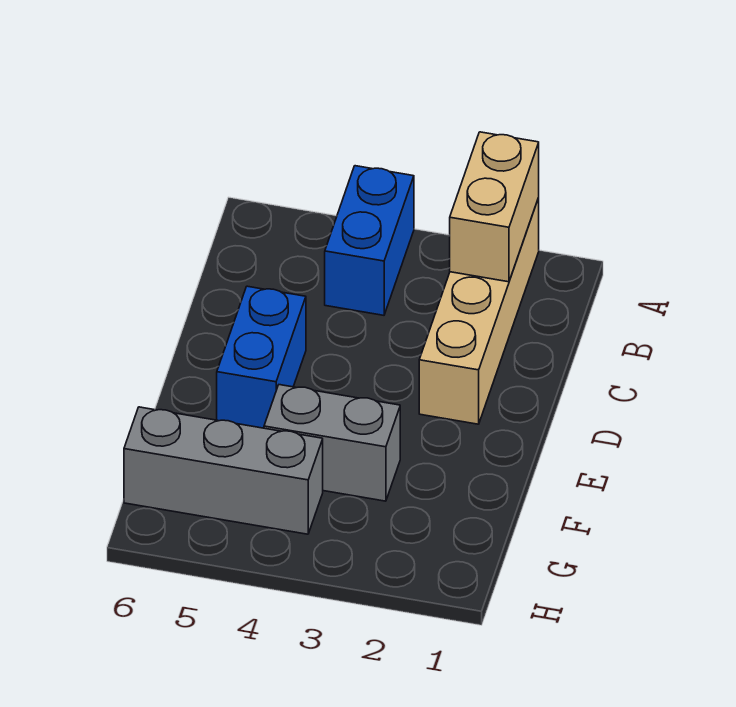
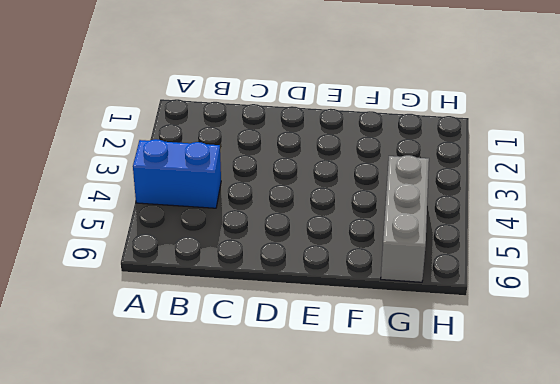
none -> tan 1x4 brick [419,198,539,424]
none -> blue 1x2 brick [217,286,306,428]

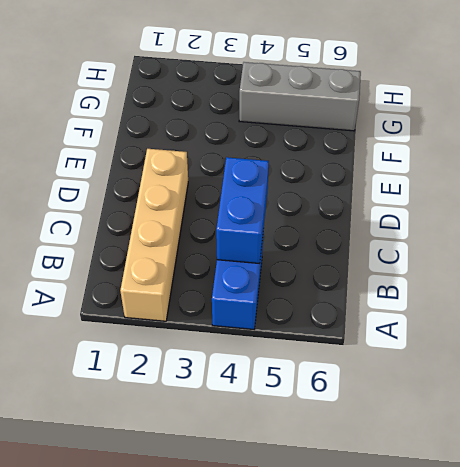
blue 1x2 brick [216,157,269,264] -> blue 1x2 brick moved to [217,286,306,428]
none -> grey 1x2 brick [264,385,400,501]
none -> tan 1x2 brick [450,132,539,282]

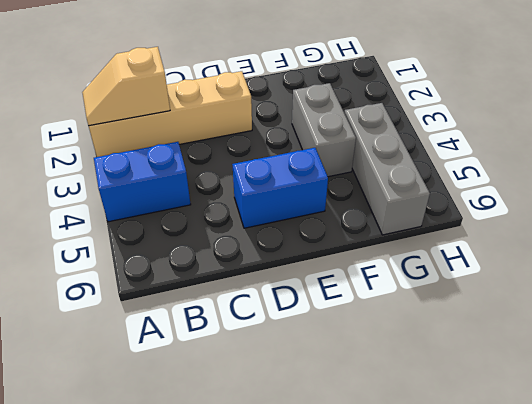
tan 1x2 slope [82,47,170,126] -> tan 1x2 brick [450,132,539,282]

